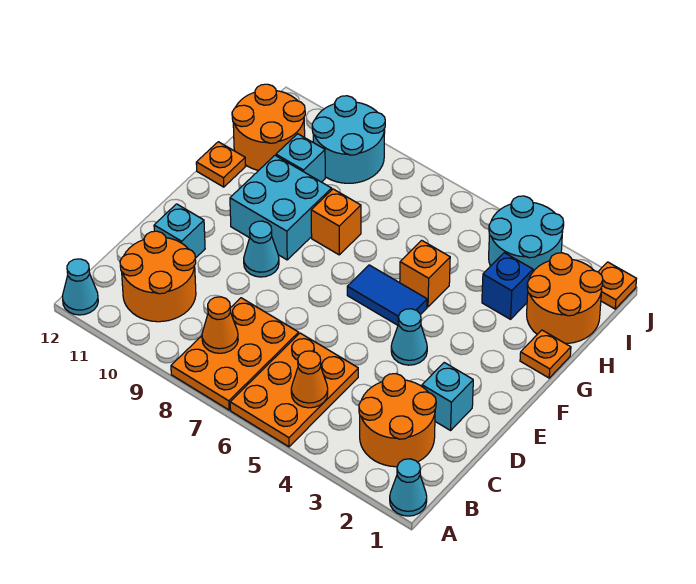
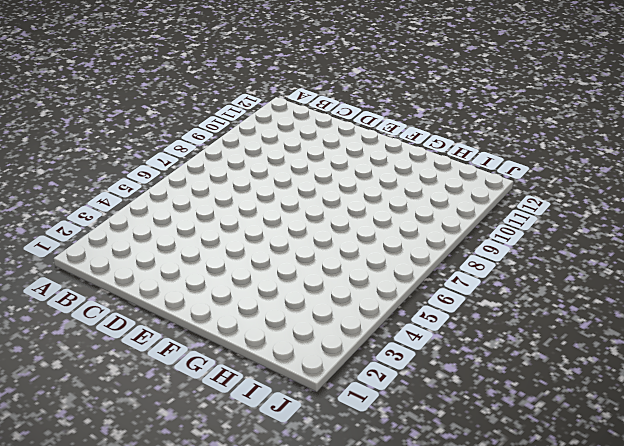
none -> cyan 1x1 cone [390,459,427,516]
none -> orange 2x3 plate [230,333,358,447]
none -> orange 2x3 plate [171,298,299,410]

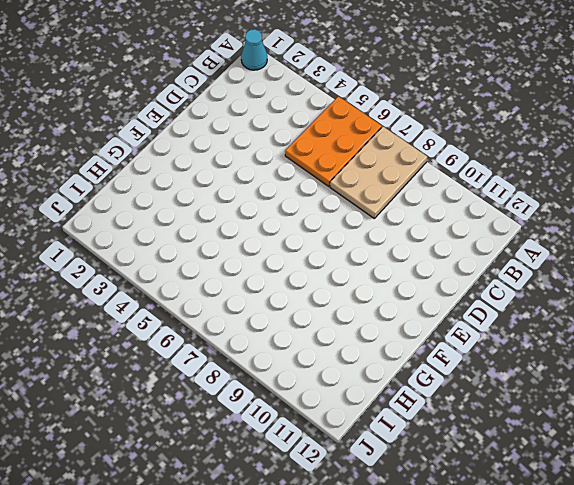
tan 2x3 plate [330,127,427,218] -> orange 2x3 plate [171,298,299,410]
none -> cyan 1x1 cone [62,259,98,315]
none -> orange 2x2 round brick [359,374,436,467]
none -> orange 2x2 round brick [120,231,196,322]

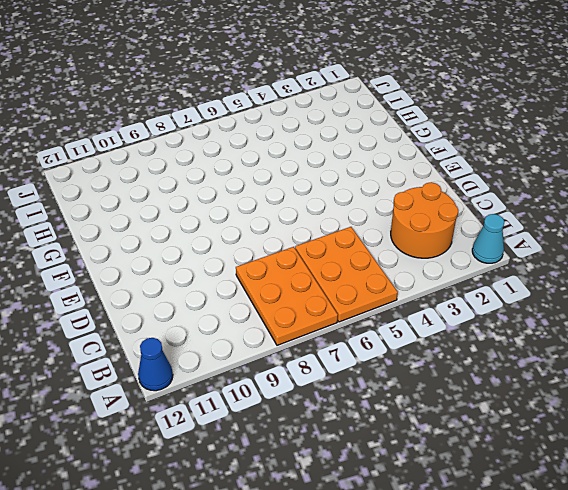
blue 1x1 cone [138,338,173,391] -> cyan 1x1 cone [62,259,98,315]
none -> orange 2x2 round brick [120,231,196,322]
none -> cyan 1x1 brick [422,363,473,430]
none -> cyan 1x1 brick [154,204,205,258]

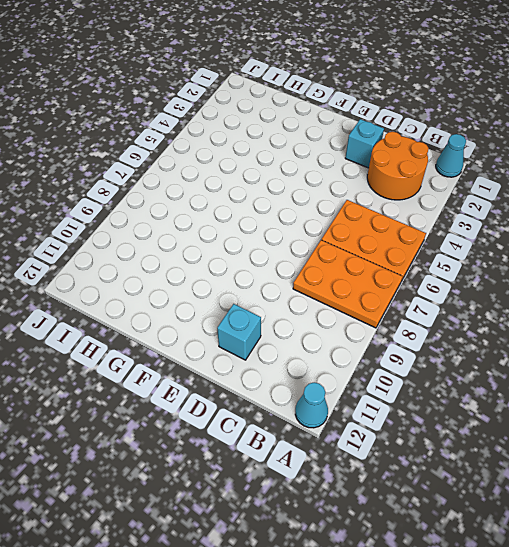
none -> orange 2x2 round brick [120,231,196,322]
none -> cyan 1x1 cone [391,309,427,365]
none -> cyan 1x1 cone [244,221,279,277]

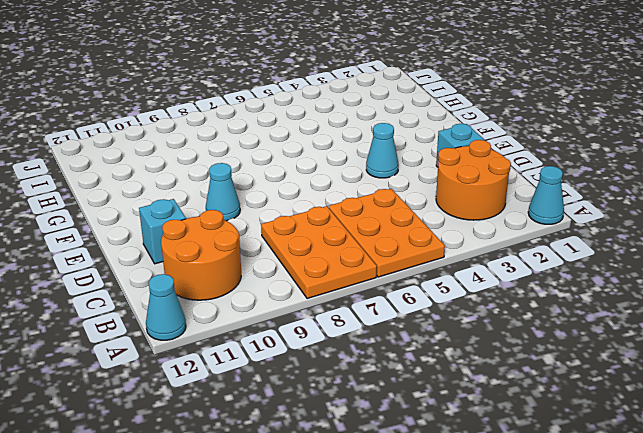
none -> blue 1x2 tile [347,265,427,325]
none -> cyan 2x2 brick [230,156,332,260]
none -> orange 1x1 plate [520,330,571,378]

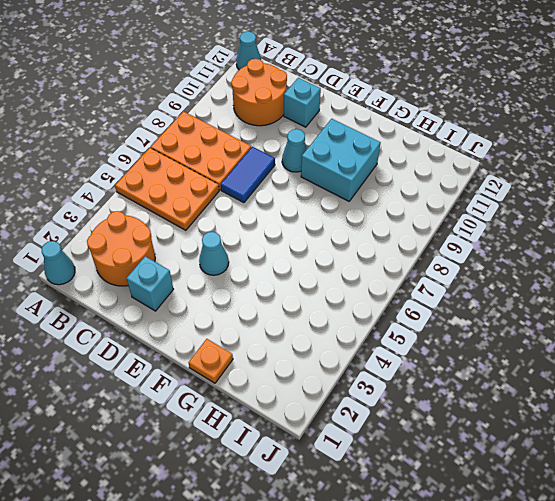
blue 1x2 tile [221,147,275,203] -> blue 1x2 tile moved to [347,265,427,325]
none -> orange 1x1 brick [400,240,450,307]
none -> orange 1x1 brick [311,189,361,255]
none -> orange 1x1 plate [196,142,245,187]

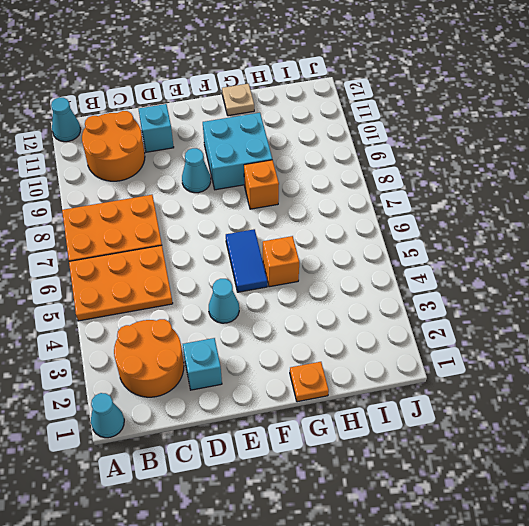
tan 1x1 plate [222,84,254,116] -> orange 1x1 plate [196,142,245,187]
none -> orange 2x2 round brick [527,253,603,344]
none -> blue 1x1 brick [482,253,533,319]
none -> cyan 1x1 brick [276,134,325,182]

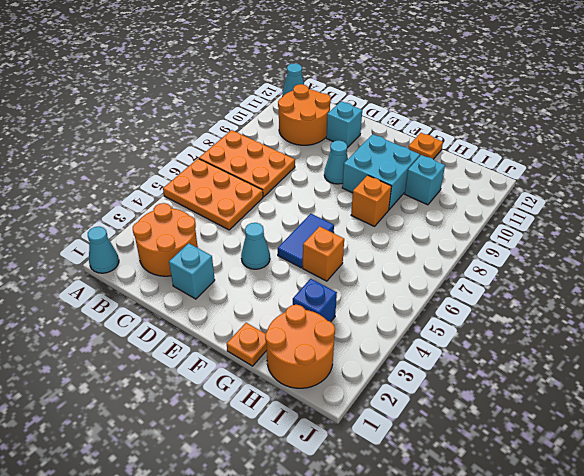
none -> orange 2x2 round brick [232,84,305,170]
none -> cyan 2x2 round brick [489,196,564,271]
none -> cyan 2x2 round brick [312,96,385,183]

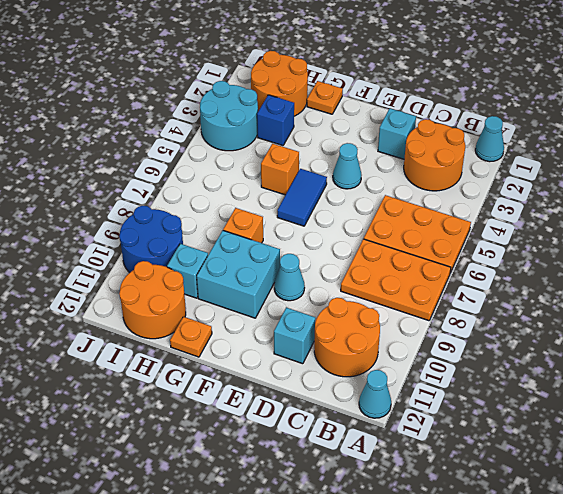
blue 2x2 round brick [119,206,183,273] -> cyan 2x2 round brick [312,96,385,183]
none -> orange 1x1 plate [598,262,636,309]
none -> orange 1x1 cone [291,351,328,408]
none -> orange 1x1 cone [202,297,238,353]

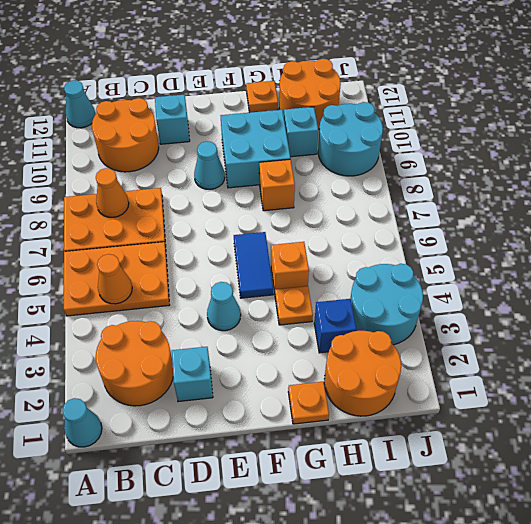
orange 1x1 plate [275,286,313,325] -> orange 1x1 plate moved to [598,262,636,309]

